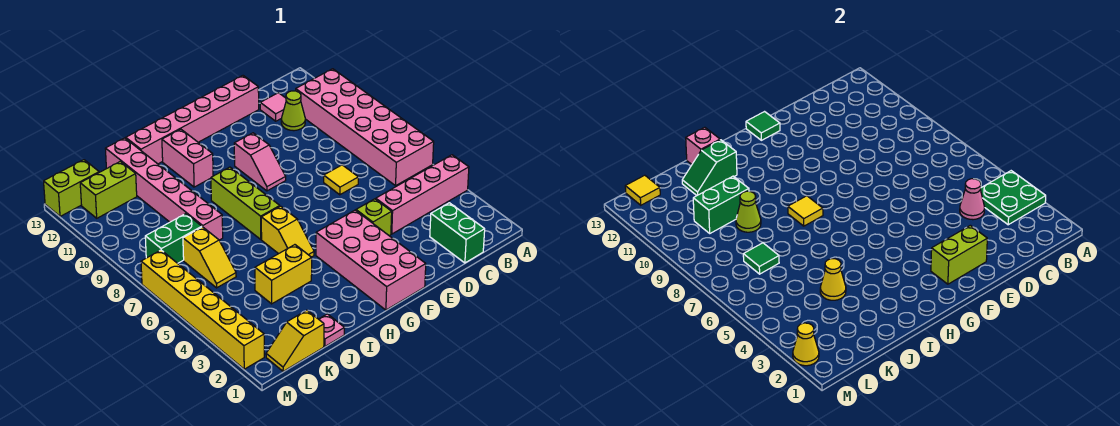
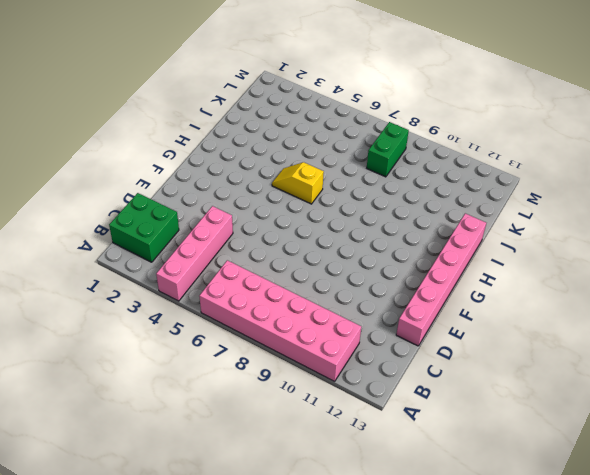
green 2x2 brick [109,193,179,262] -> green 1x2 brick [430,203,485,263]
none -> lime 1x1 cone [281,91,305,131]
none -> pink 1x1 tile [260,93,286,121]
none -> yellow 1x1 tile [324,165,358,195]
none -> lime 1x1 brick [356,199,392,236]

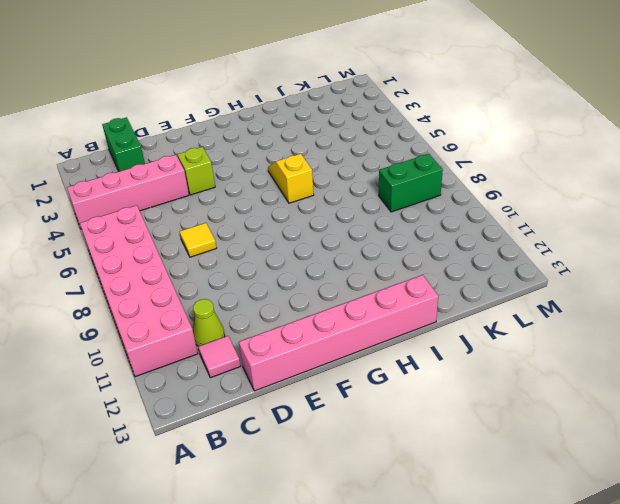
none -> pink 2x4 brick [316,210,426,310]
none -> pink 1x2 slope [234,133,286,191]
none -> lime 1x3 brick [211,167,280,239]
none -> pink 1x2 brick [162,129,213,187]

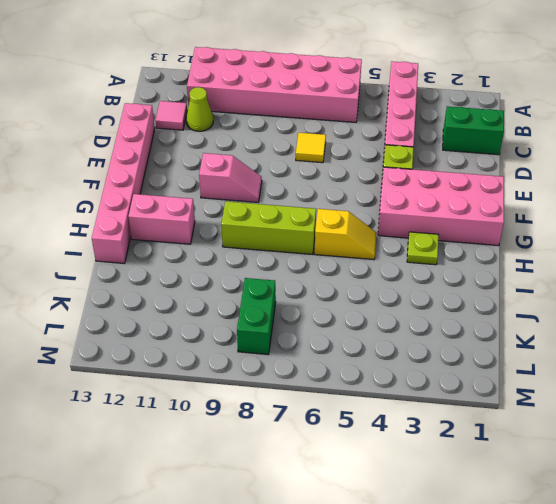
lime 1x1 plate [407,232,439,265] -> none
none -> yellow 1x2 brick [255,245,312,304]
none -> pink 1x1 plate [319,314,345,346]
none -> pink 1x6 brick [105,138,223,240]
none -> yellow 1x2 slope [266,310,324,371]

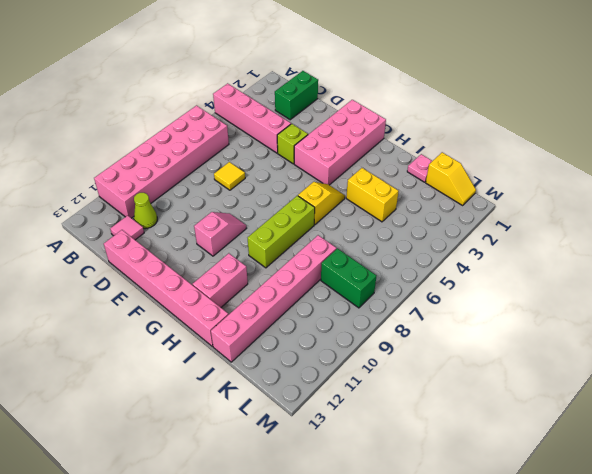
none -> yellow 1x2 slope [183,227,236,288]
none -> lime 1x2 brick [80,161,137,218]
none -> lime 1x2 brick [44,160,99,216]
none -> yellow 1x6 brick [141,250,264,369]

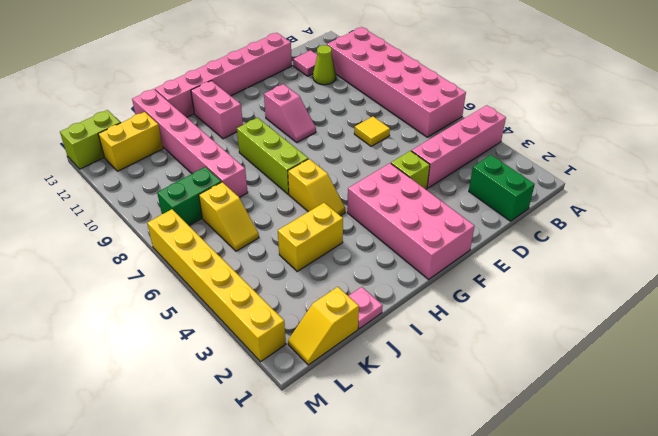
yellow 1x2 brick [98,112,163,171] -> lime 1x2 brick [80,161,137,218]
none -> green 2x2 plate [980,171,1046,225]
none -> pink 1x1 cone [960,179,985,220]
none -> lime 1x2 brick [931,225,987,284]
none -> green 1x1 tile [746,112,780,140]

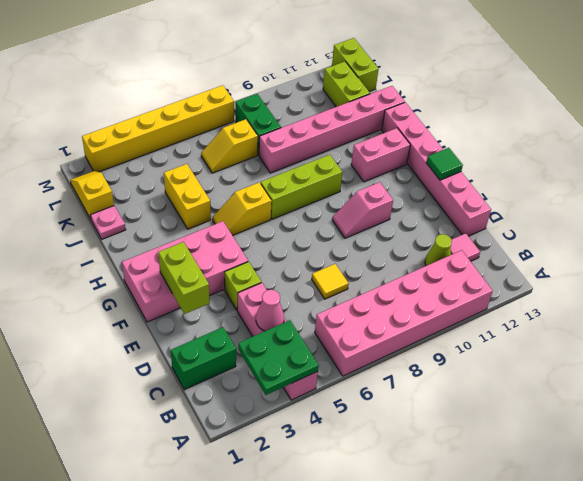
none -> yellow 1x1 tile [788,196,823,226]
none -> green 1x2 slope [682,140,737,195]
none -> pink 1x1 brick [686,127,720,164]
none -> yellow 1x1 cone [820,259,846,300]

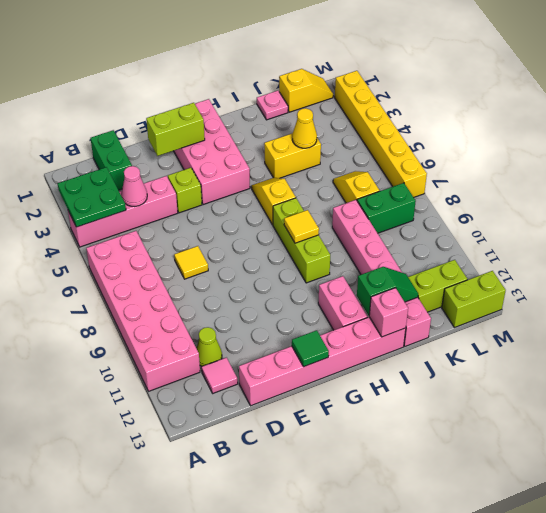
none -> pink 1x2 slope [234,133,286,191]
none -> lime 1x1 cone [736,191,761,232]
none -> green 1x2 brick [693,176,749,233]
none -> green 1x1 tile [743,243,779,274]

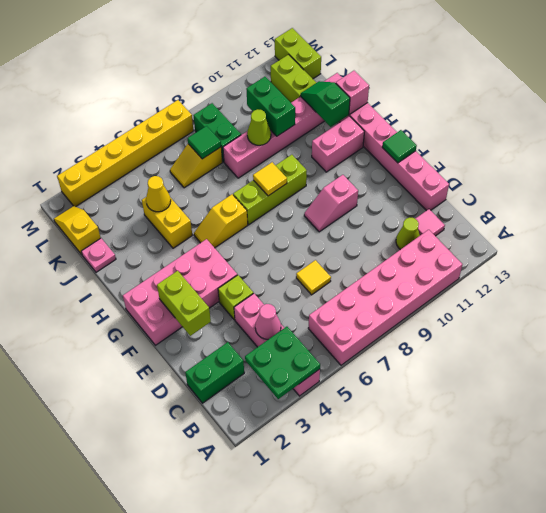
none -> yellow 1x1 tile [625,175,660,205]
none -> yellow 1x1 cone [793,323,819,366]

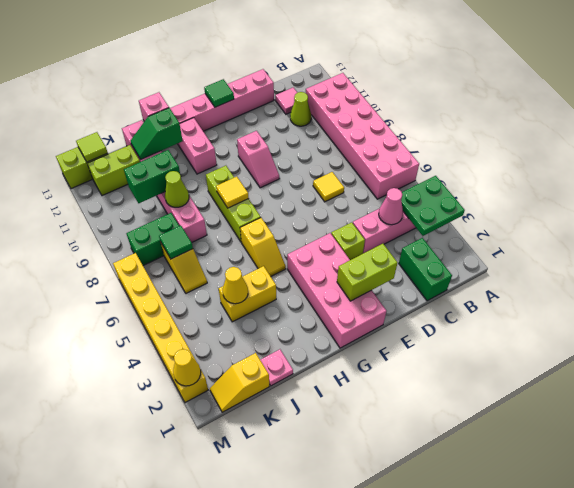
lime 1x1 tile [76,132,108,162] -> yellow 1x1 tile [625,175,660,205]

